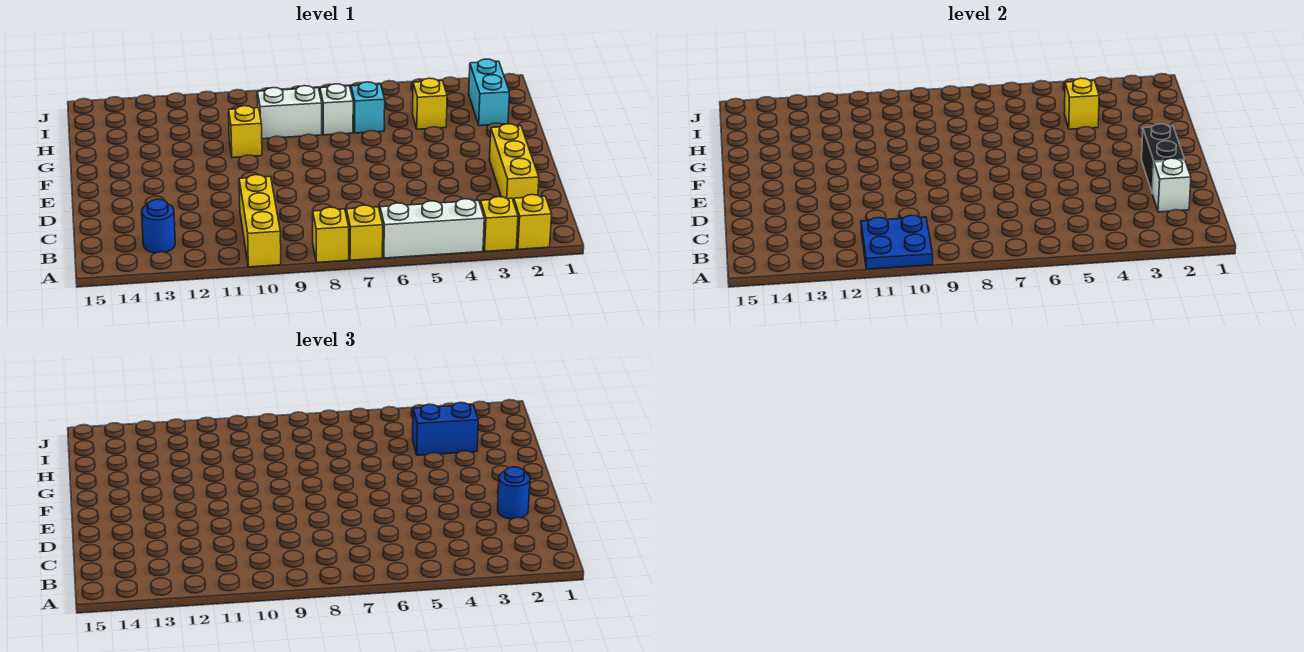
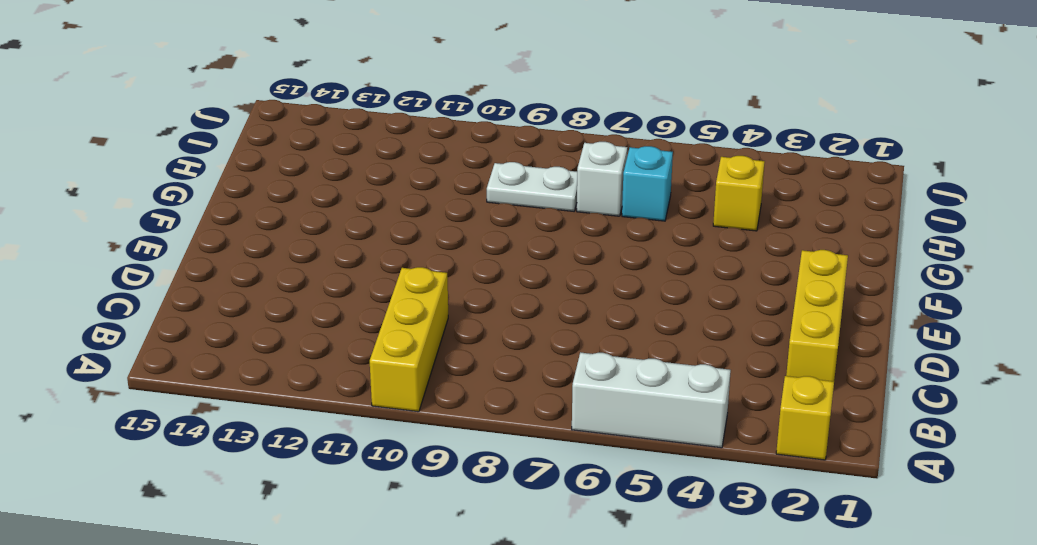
white 1x2 plate [487,162,577,211] -> white 1x2 brick [257,86,322,139]
none -> yellow 1x1 brick [480,197,518,252]
none -> yellow 1x1 brick [346,205,383,260]
none -> yellow 1x1 brick [313,207,349,263]

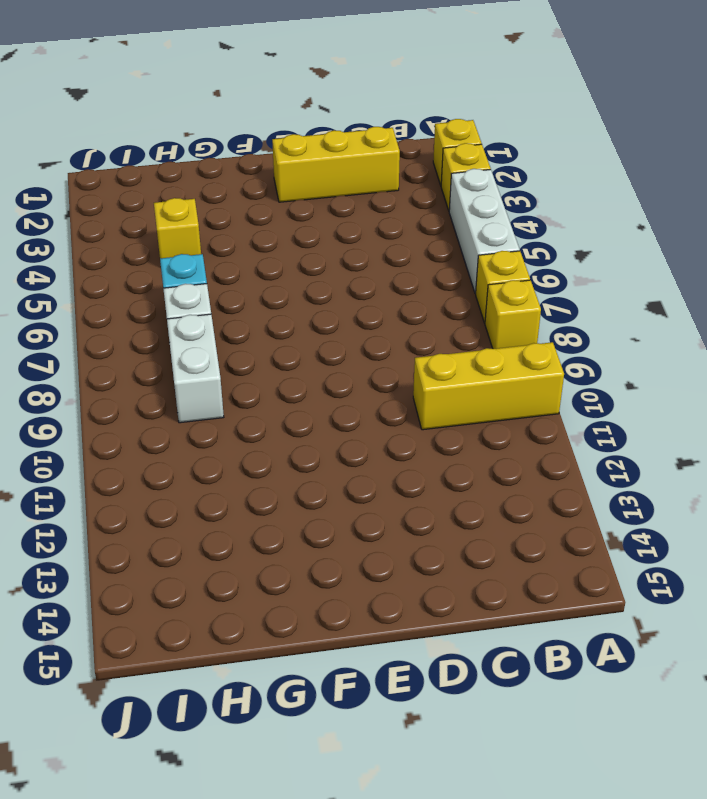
none -> blue 1x1 round brick [142,199,175,253]
none -> yellow 1x1 brick [229,106,262,158]
none -> cyan 1x2 brick [469,59,509,126]

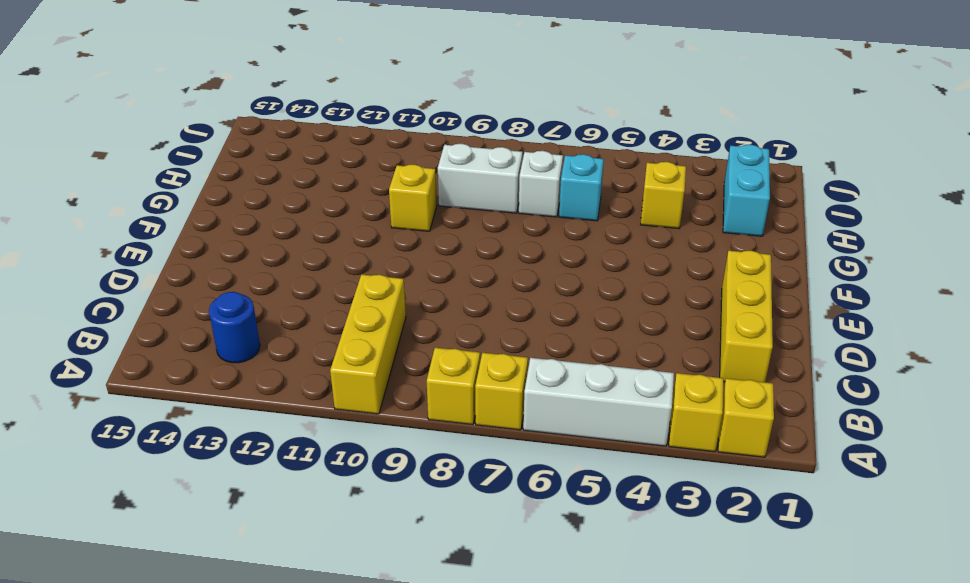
none -> blue 2x2 plate [861,215,933,269]
none -> white 1x1 brick [1153,158,1191,212]
none -> black 1x2 brick [1141,124,1185,194]

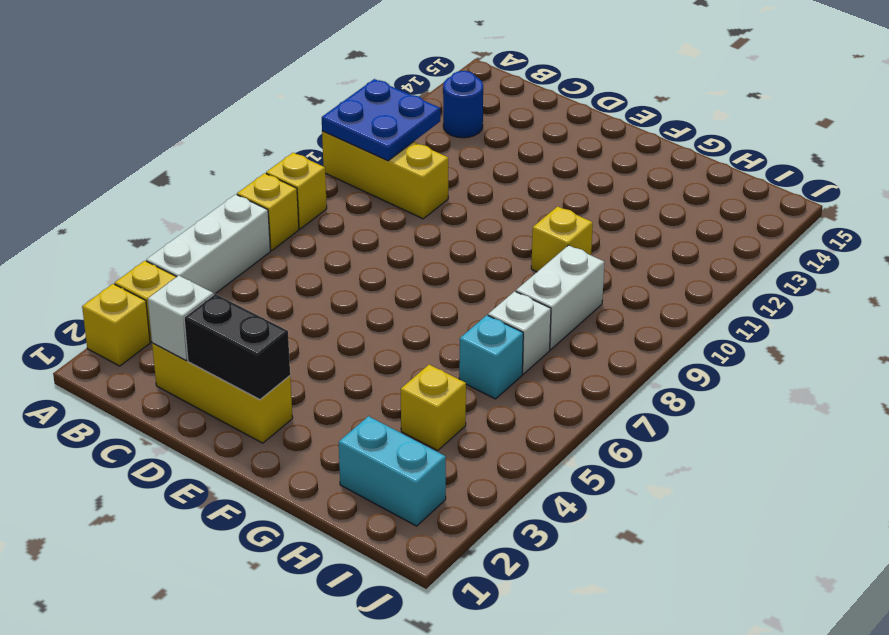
none -> yellow 1x1 brick [1064,78,1099,129]
none -> blue 1x1 round brick [498,467,530,519]
none -> blue 1x2 brick [412,403,478,455]

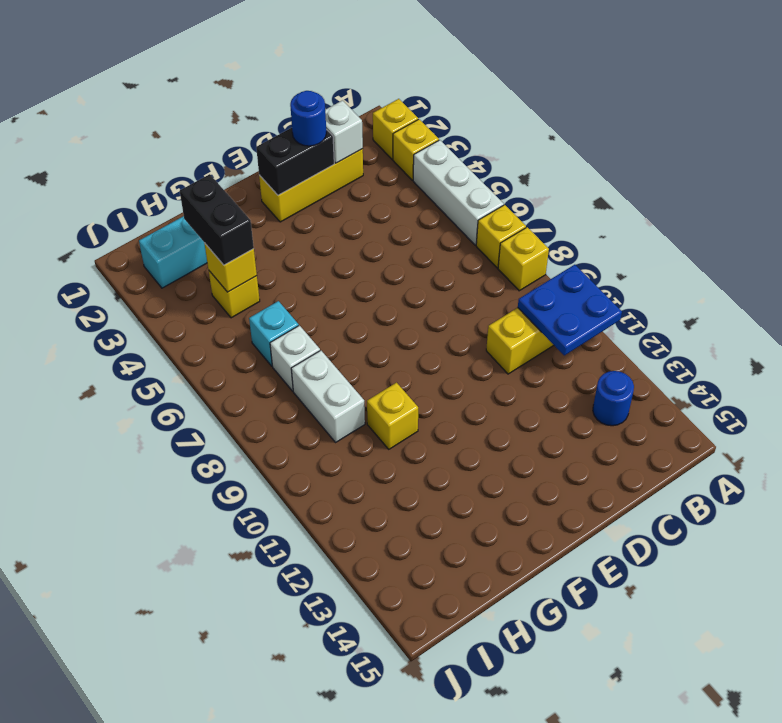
black 1x2 brick [180,174,254,265] -> blue 1x2 brick [412,403,478,455]

